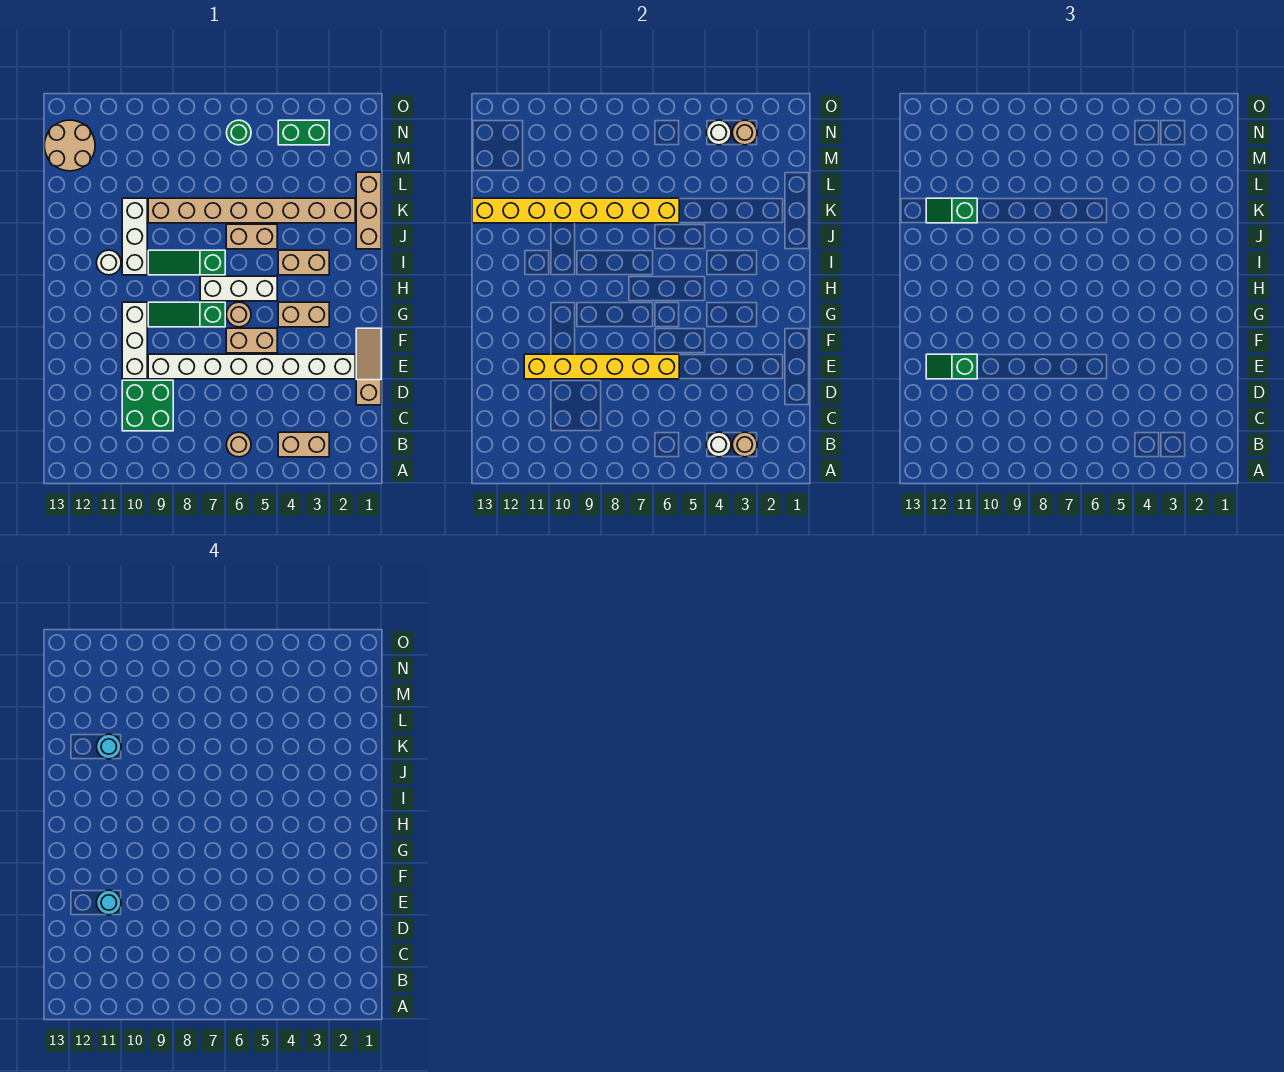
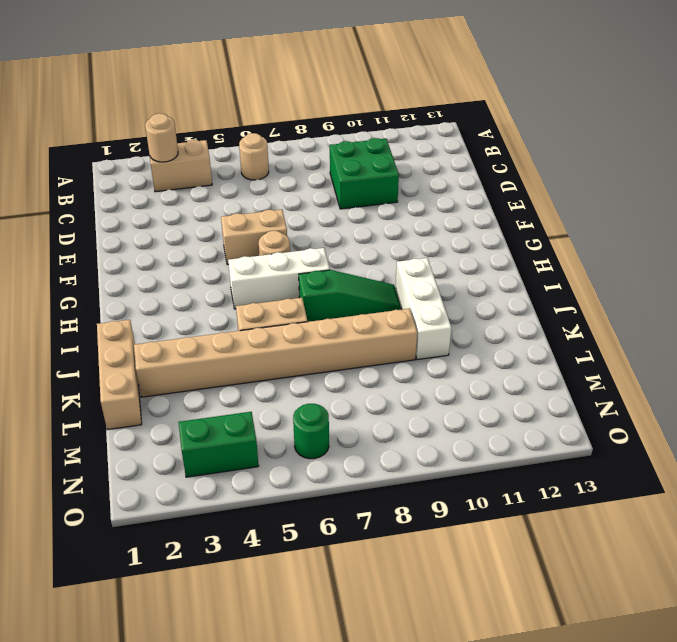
none -> tan 1x3 slope [356,328,381,405]
none -> white 1x8 brick [148,354,355,379]
none -> white 1x3 brick [122,302,147,379]
none -> tan 1x2 brick [278,302,329,327]

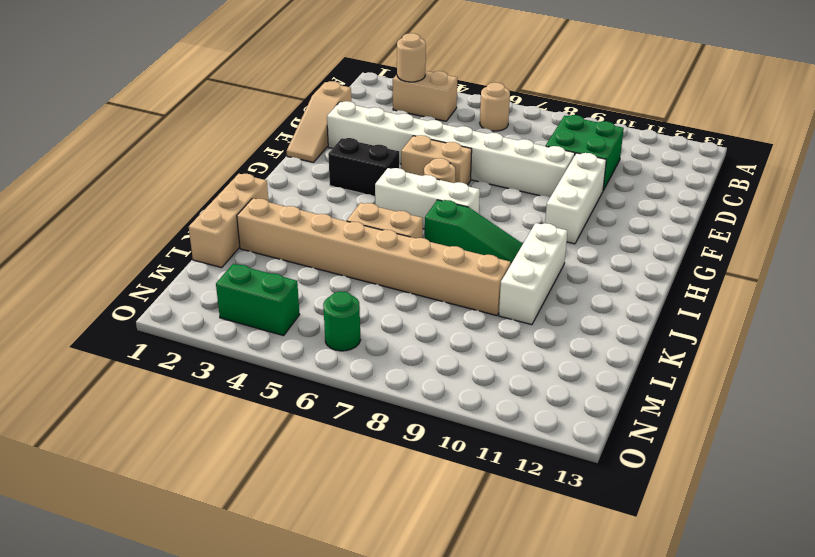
black 1x2 brick [328,138,399,196] -> tan 1x2 brick [278,302,329,327]
none -> green 1x3 slope [148,302,225,327]
none -> tan 1x2 brick [278,250,329,275]
none -> white 1x1 round brick [97,250,121,275]
none -> tan 2x2 round brick [44,120,95,171]

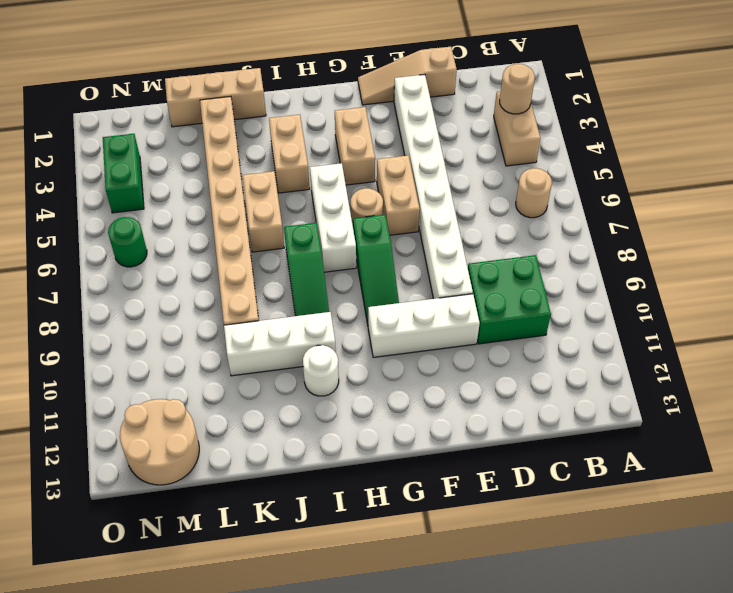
none -> white 1x1 round brick [707,432,731,457]
none -> yellow 1x6 brick [524,354,679,379]
none -> yellow 1x8 brick [472,198,679,223]
none -> tan 1x1 round brick [733,120,757,145]

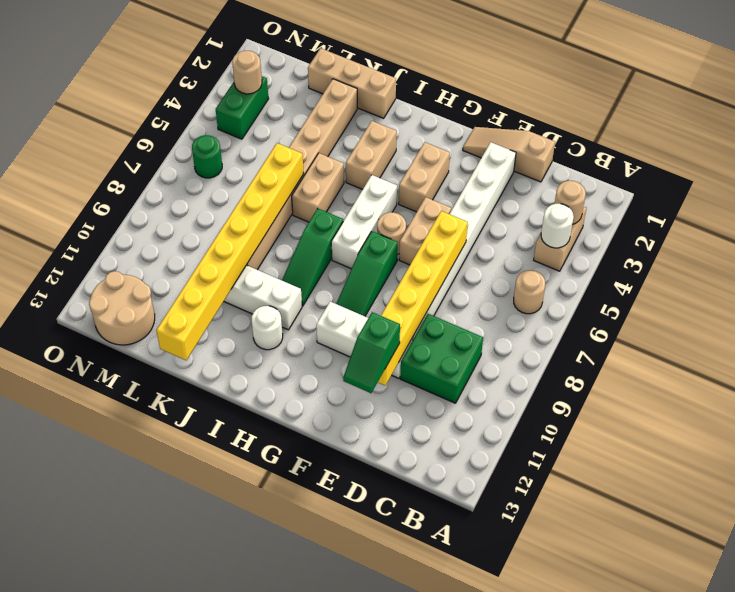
none -> white 1x1 round brick [707,120,731,145]
none -> green 1x2 slope [926,198,977,223]
none -> cyan 1x1 round brick [97,890,121,915]
none -> cyan 1x1 round brick [97,734,121,759]

